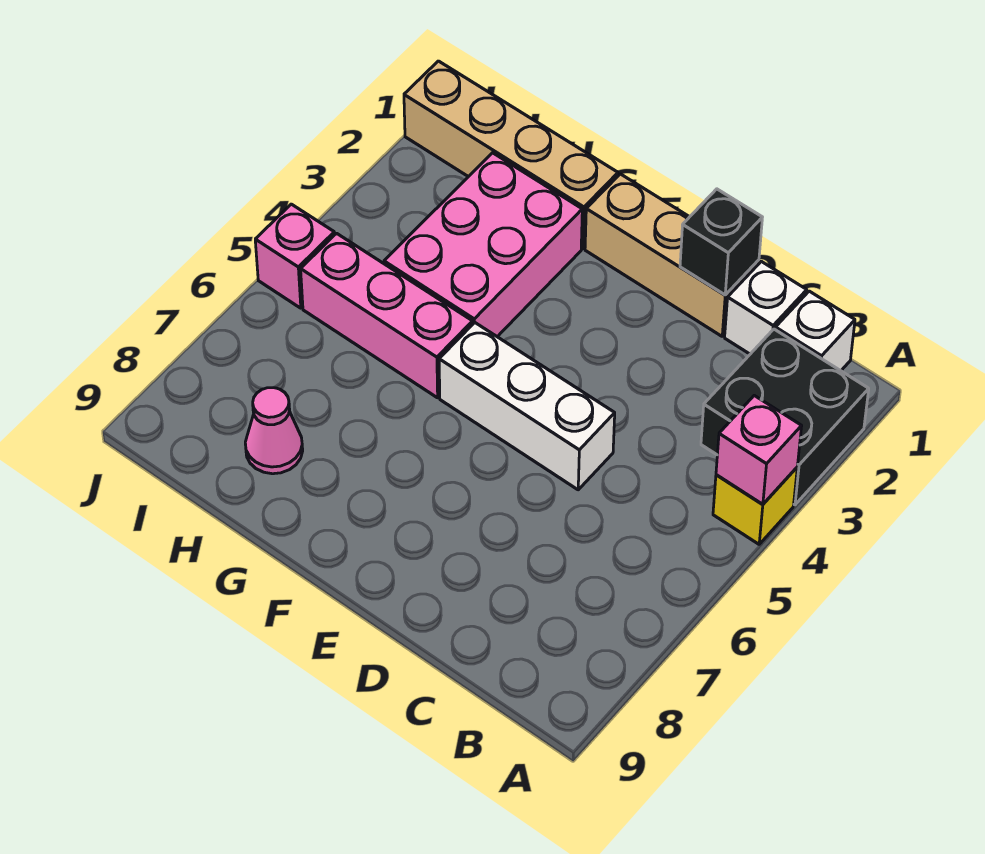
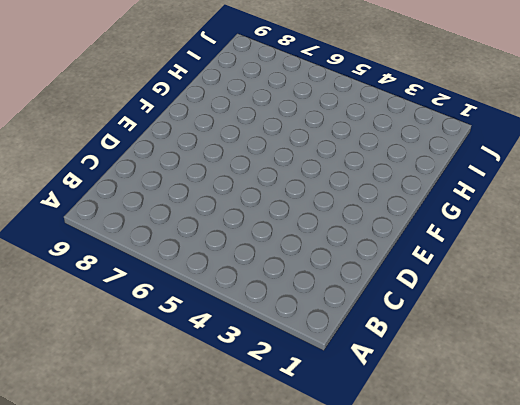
none -> black 2x2 brick [701,329,869,505]
none -> yellow 1x1 brick [713,468,797,544]
none -> white 1x1 brick [775,291,855,371]

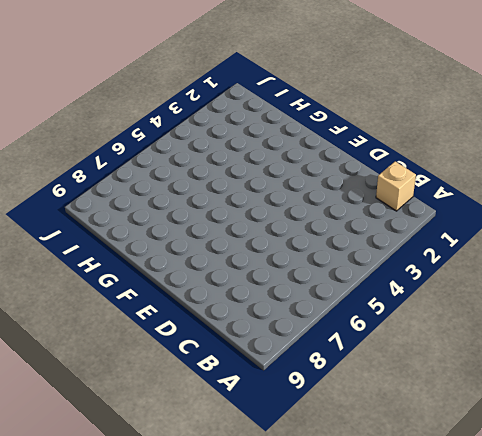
tan 1x1 brick [376,162,416,211] -> white 1x1 brick [775,291,855,371]
none -> black 2x2 brick [701,329,869,505]
none -> yellow 1x1 brick [713,468,797,544]
none -> white 1x1 brick [725,261,807,354]

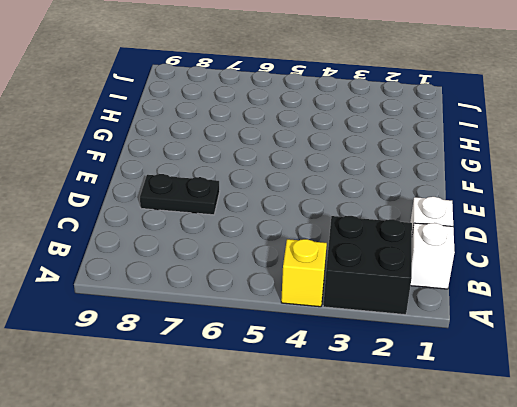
black 1x2 plate [140,174,220,215] -> none
none -> tan 1x3 brick [585,174,759,336]
none -> white 1x3 brick [439,323,615,490]
none -> tan 1x4 brick [404,61,618,249]

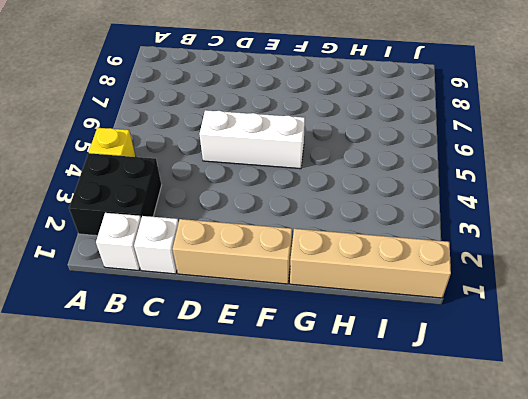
none -> pink 2x3 brick [384,153,582,337]
none -> pink 1x3 brick [301,233,473,398]
none -> pink 1x1 cone [245,388,303,474]

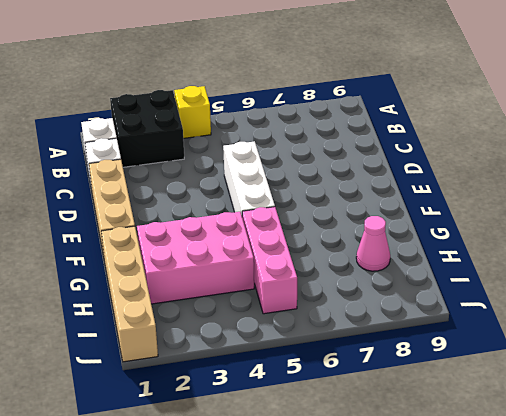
none -> pink 1x1 brick [255,204,334,308]
none -> pink 1x1 brick [716,396,802,504]
none -> black 1x1 brick [680,189,762,295]

